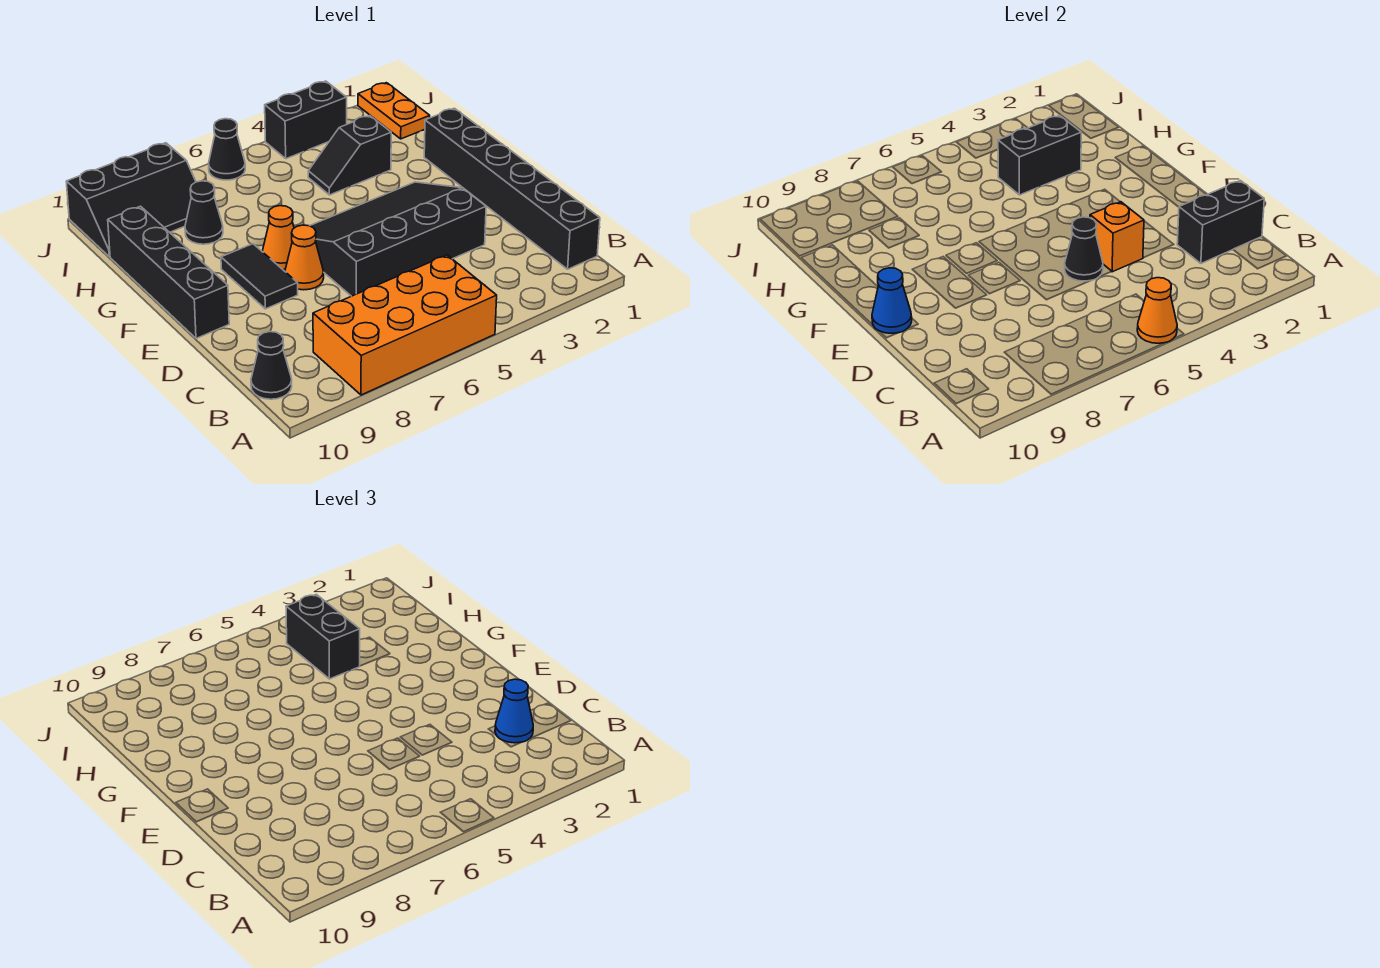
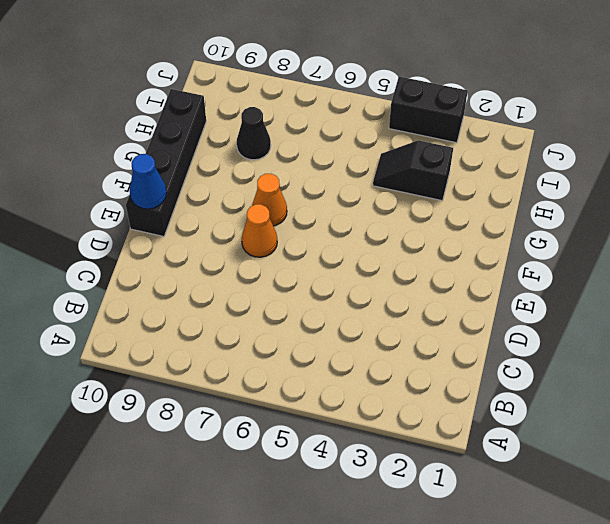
none -> orange 2x4 brick [313,255,497,395]
none -> black 1x6 brick [424,108,600,269]
none -> black 1x1 cone [251,332,292,399]

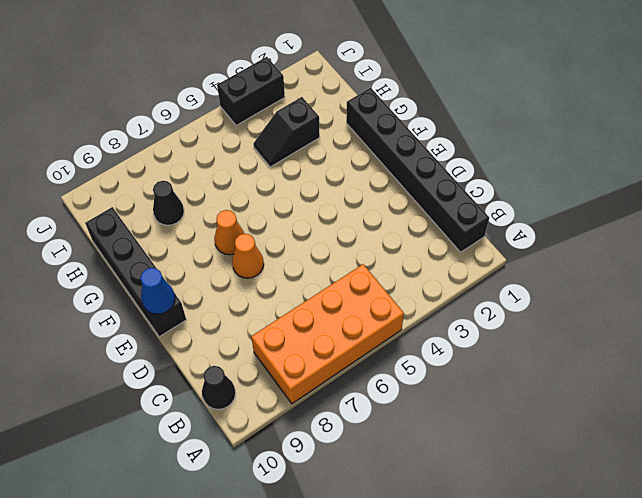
none -> black 3x4 slope [310,182,486,296]
none -> black 1x2 tile [221,244,298,309]
none -> orange 1x2 plate [358,83,430,139]

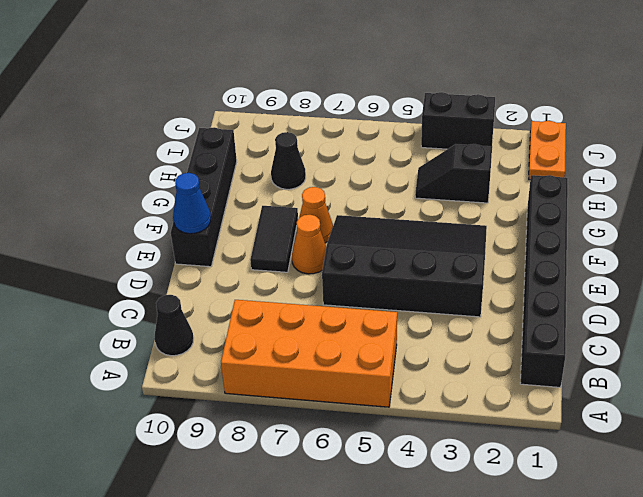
none -> black 2x3 slope [66,143,196,257]
none -> black 1x1 cone [209,119,245,180]
none -> orange 1x1 cone [1137,278,1177,343]

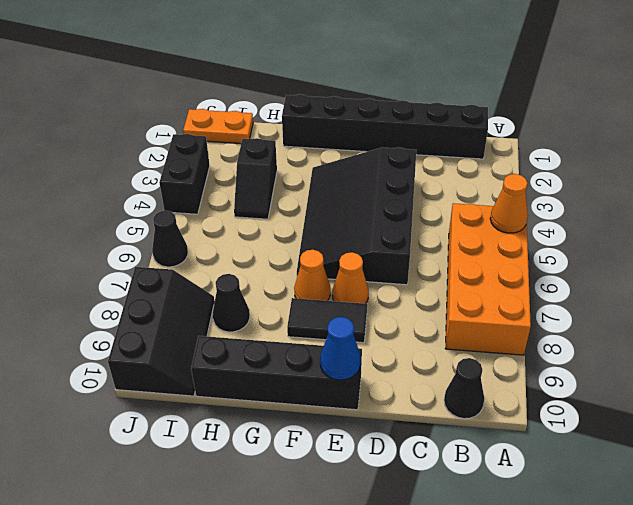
none -> black 1x2 brick [1177,181,1264,263]
none -> orange 1x1 brick [1090,202,1144,272]
none -> black 1x1 cone [1065,217,1103,281]

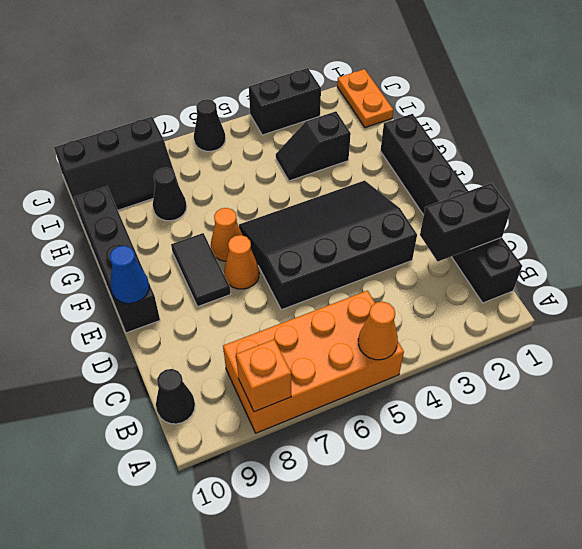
orange 1x1 brick [236,339,291,412] -> orange 1x1 brick moved to [1090,202,1144,272]
none -> black 1x1 cone [1065,217,1103,281]
none -> black 1x2 brick [998,116,1081,195]
none -> blue 1x1 cone [495,679,533,743]

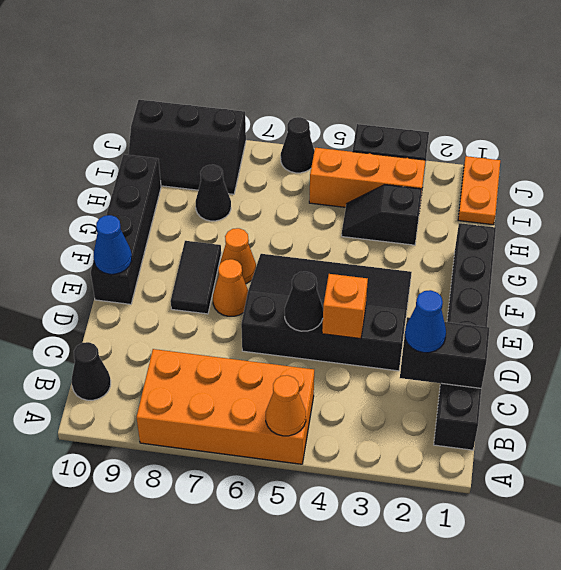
orange 1x3 brick [309,148,426,207] -> none
none -> black 1x2 brick [998,116,1081,195]
none -> black 1x2 brick [286,594,360,679]

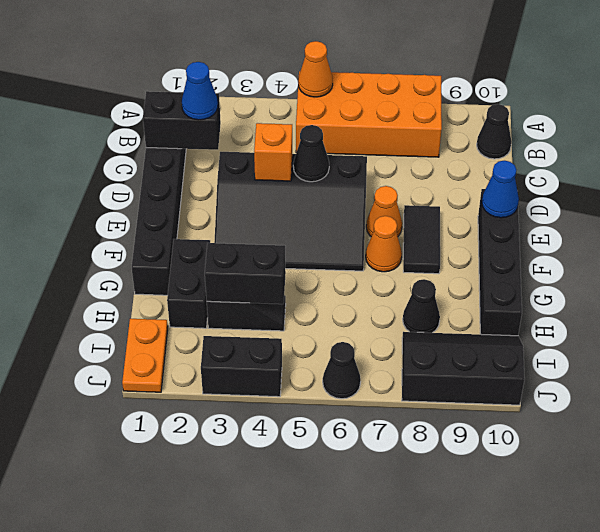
black 1x2 brick [167,239,210,328] -> black 1x2 brick moved to [286,594,360,679]

